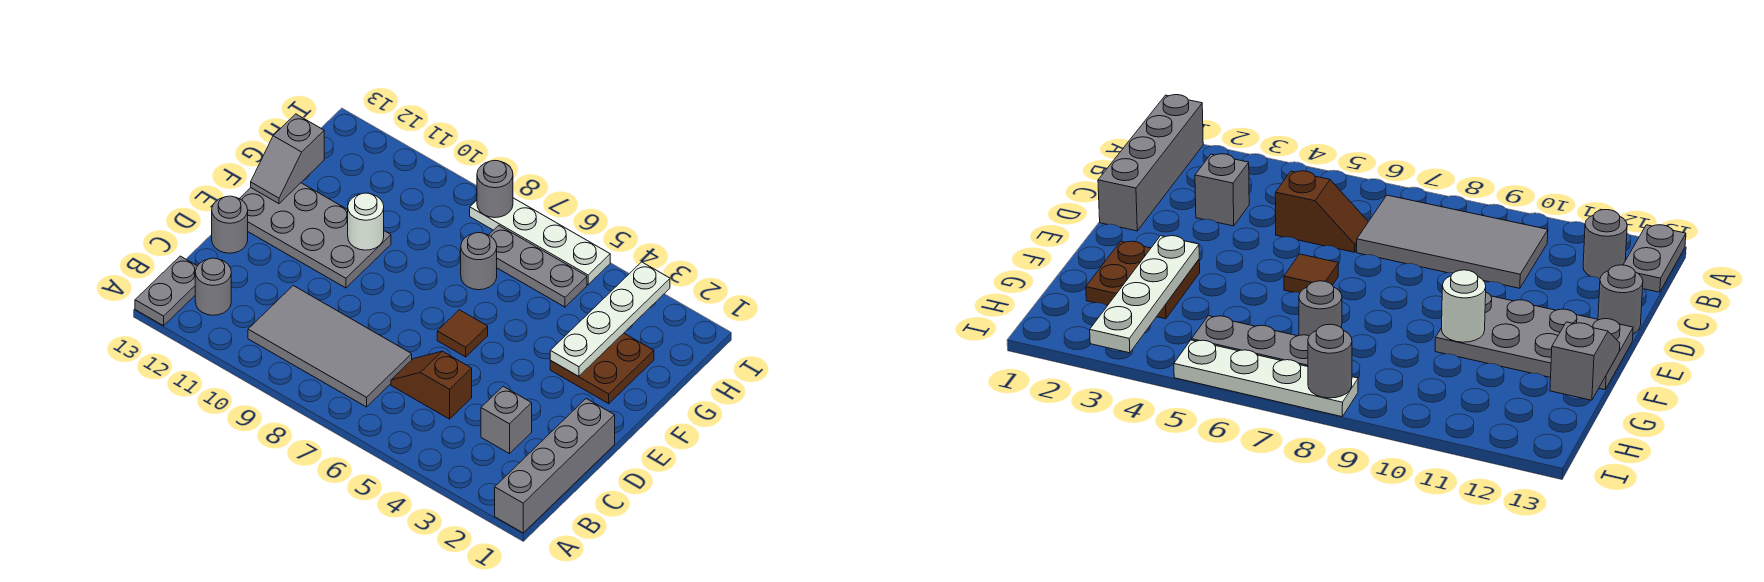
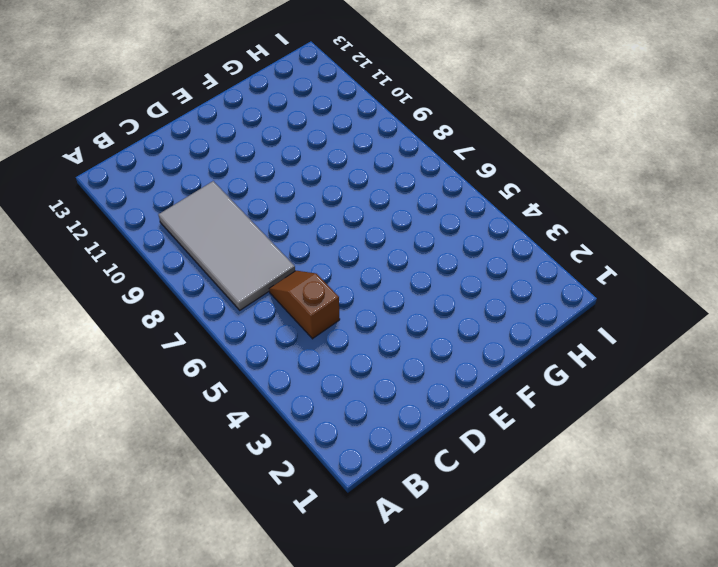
none -> grey 1x4 brick [495,399,615,533]
none -> grey 1x2 plate [135,256,197,326]
none -> grey 1x1 round brick [195,258,231,315]

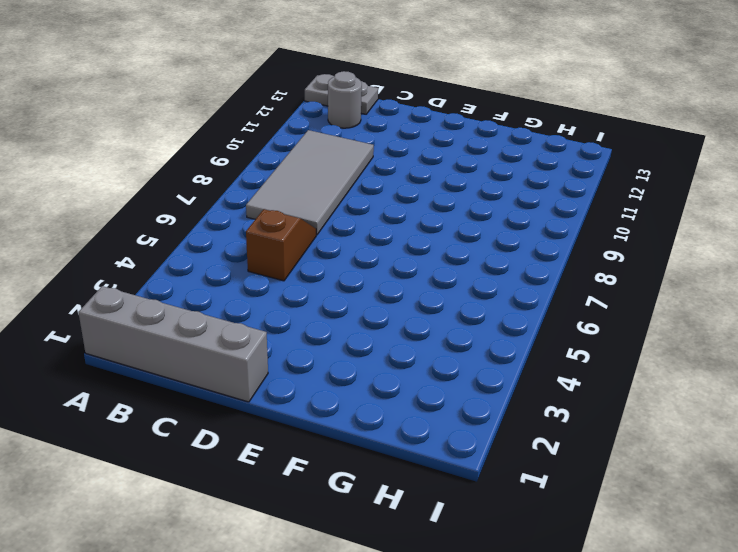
none -> grey 1x1 brick [481,386,532,454]
none -> grey 1x1 round brick [212,196,248,253]
none -> brown 1x1 tile [437,310,488,357]

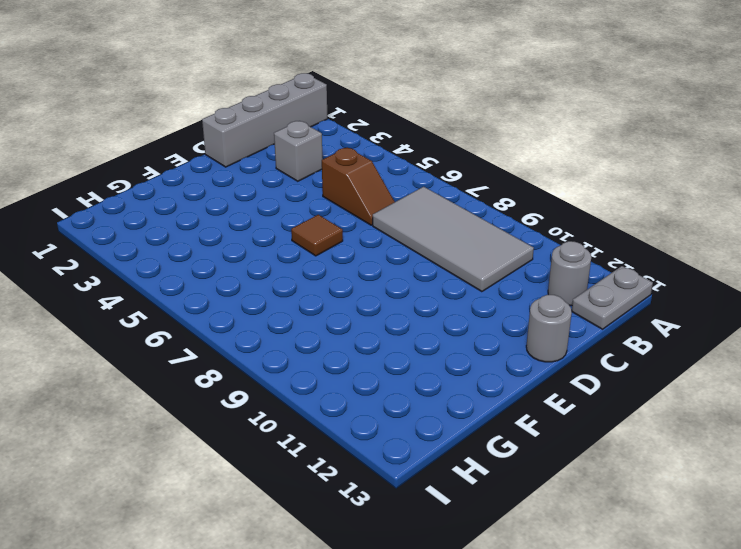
none -> grey 2x4 plate [239,183,391,288]
none -> brown 2x2 plate [550,333,654,404]
none -> grey 1x1 round brick [461,233,497,290]

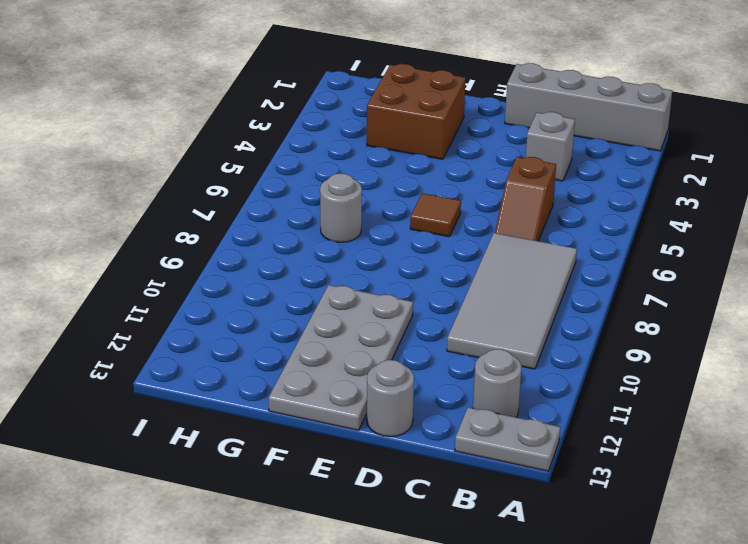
brown 2x2 brick [367,64,466,159] -> brown 2x2 plate [550,333,654,404]
none -> grey 1x3 plate [489,225,587,307]
none -> white 1x4 plate [470,198,610,285]
none -> white 1x4 plate [550,262,670,376]

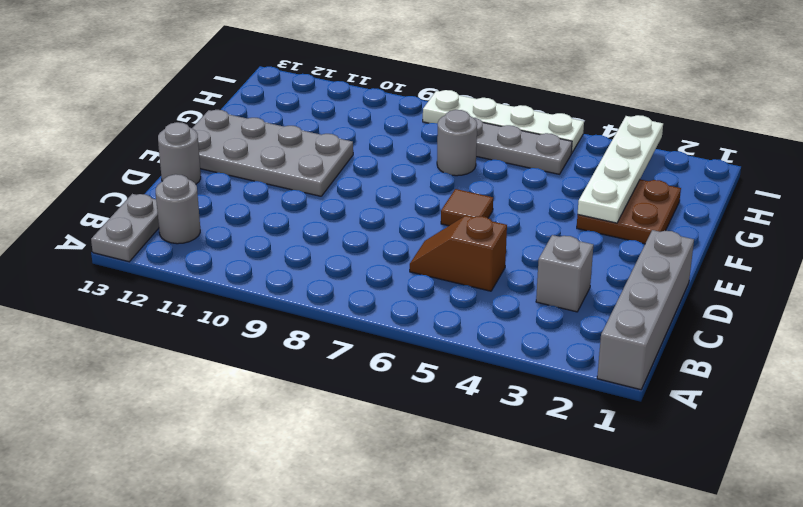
none -> grey 2x4 tile [248,286,412,407]
none -> white 1x1 round brick [348,193,384,250]
none -> grey 1x2 slope [251,114,324,204]

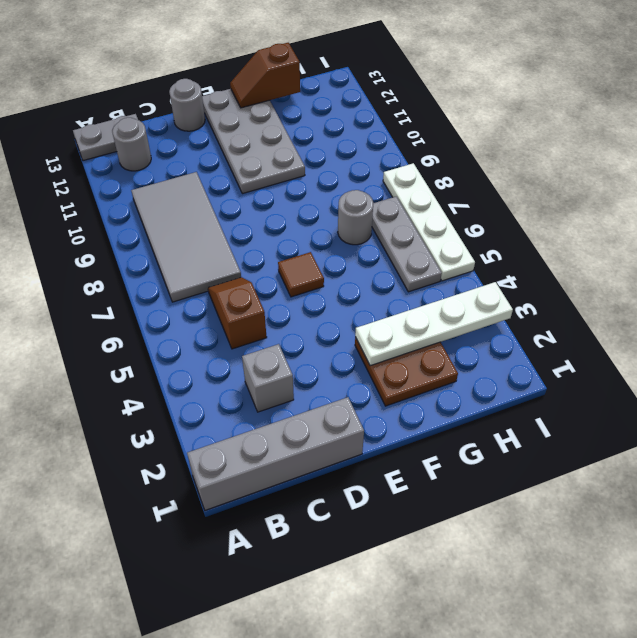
brown 1x2 slope [230,43,300,108] -> grey 1x2 slope [251,114,324,204]
none -> white 1x1 round brick [348,193,384,250]
none -> grey 1x1 round brick [477,160,513,218]

